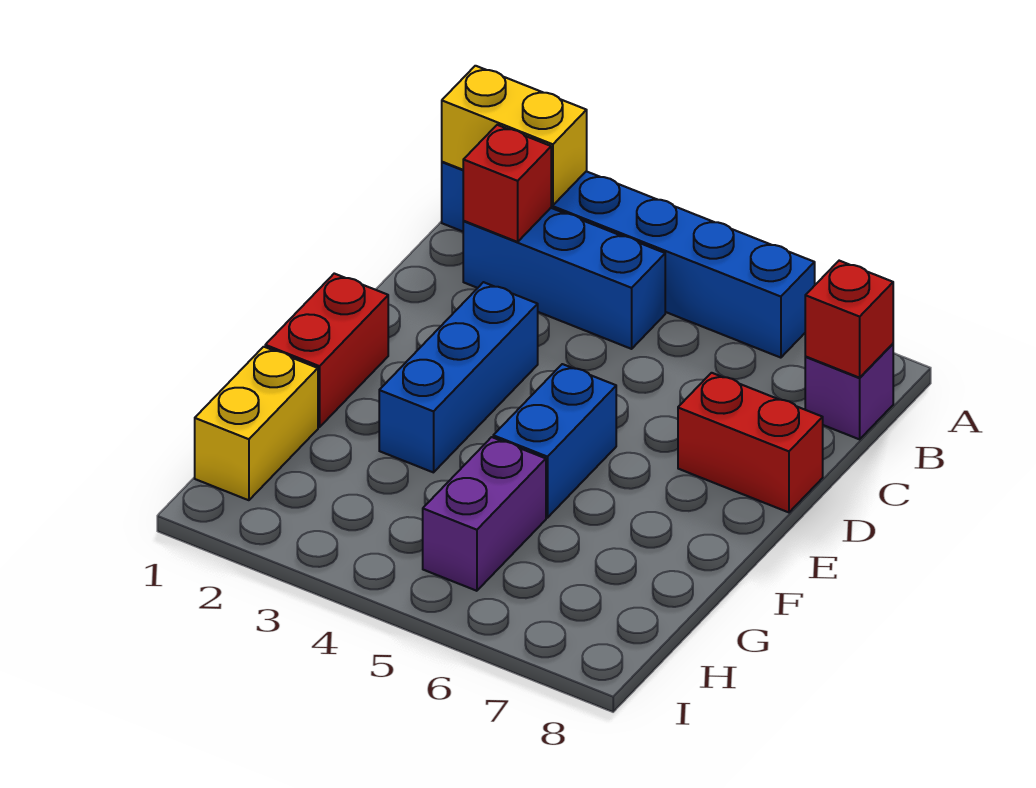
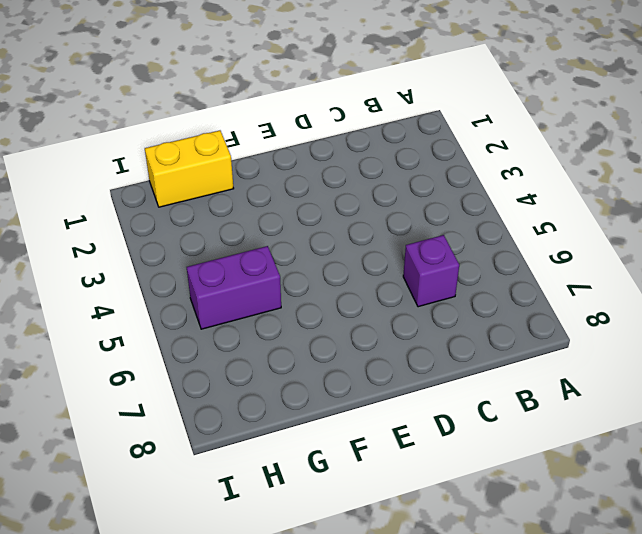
purple 1x1 brick [403,235,459,307] -> purple 1x1 brick moved to [805,344,893,439]
none -> blue 1x6 brick [442,162,815,358]
none -> blue 1x3 brick [463,208,665,349]
none -> blue 1x3 brick [379,282,538,472]

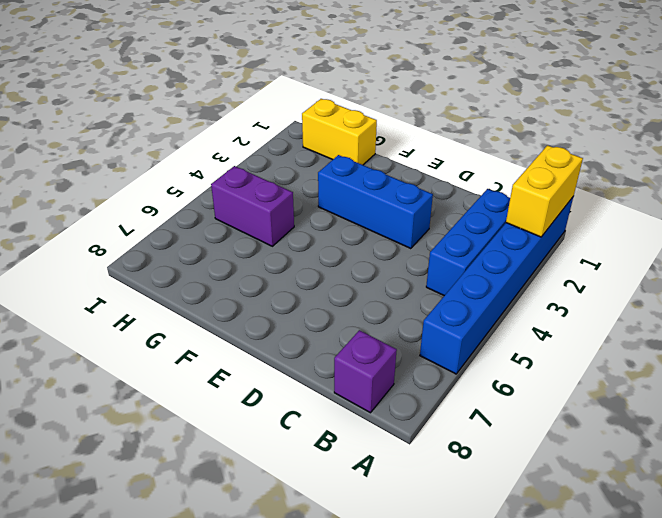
none -> red 1x2 brick [678,373,823,512]
none -> red 1x2 brick [265,274,388,427]
none -> blue 1x2 brick [493,364,616,518]

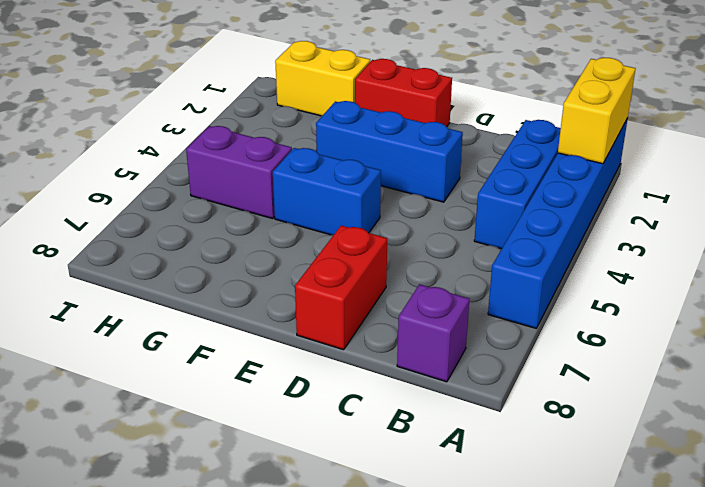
none -> red 1x1 brick [463,125,551,242]
none -> red 1x1 brick [805,261,893,378]

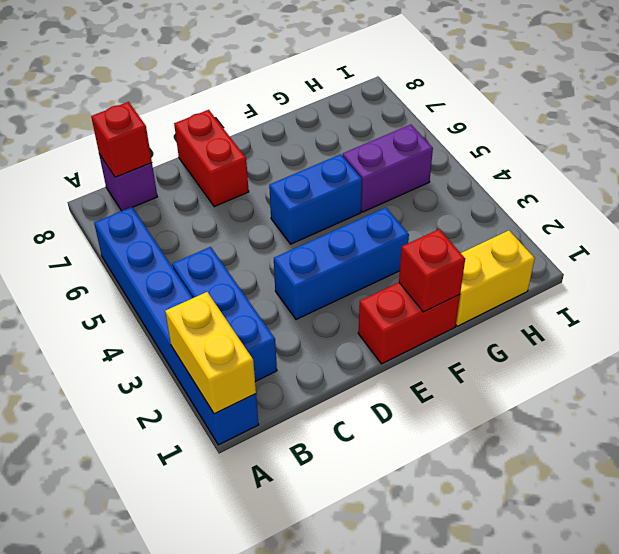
red 1x1 brick [399,229,465,312] -> red 1x1 brick moved to [463,125,551,242]

